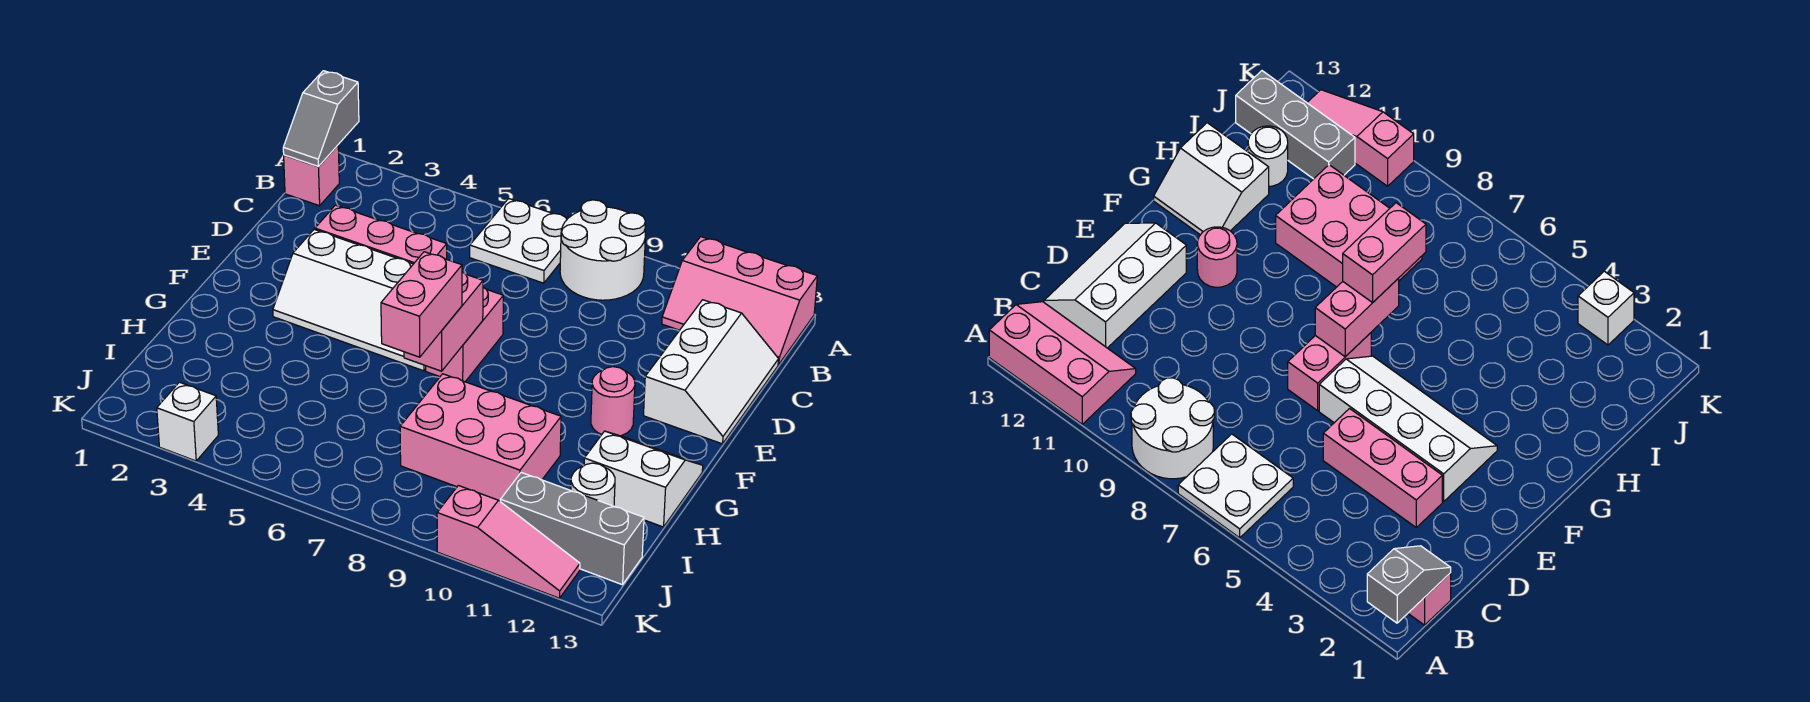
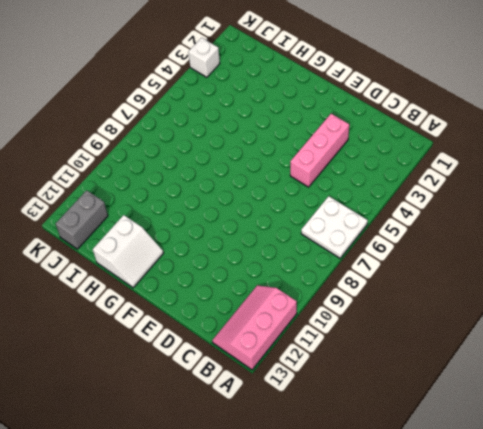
grey 1x2 brick [55,190,108,249] -> grey 1x3 brick [500,472,644,585]
none -> white 2x2 round brick [560,200,646,300]
none -> pink 1x1 brick [284,145,339,206]
none -> white 2x3 slope [644,300,779,444]

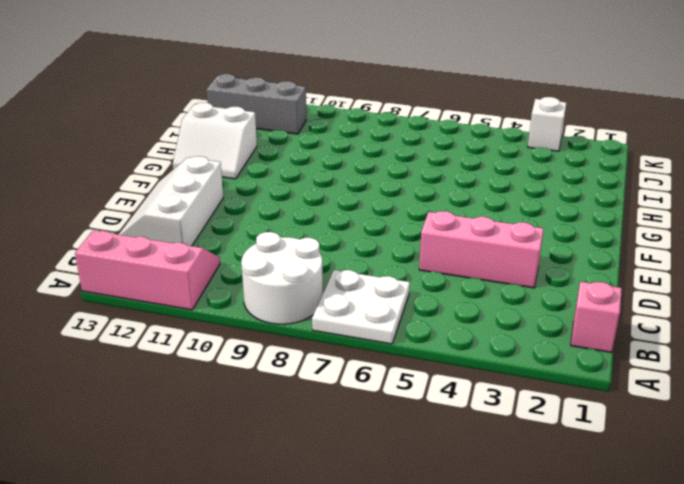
none -> white 2x4 slope [273,229,426,371]
none -> pink 1x2 brick [426,288,503,382]
none -> pink 1x1 round brick [591,367,635,436]

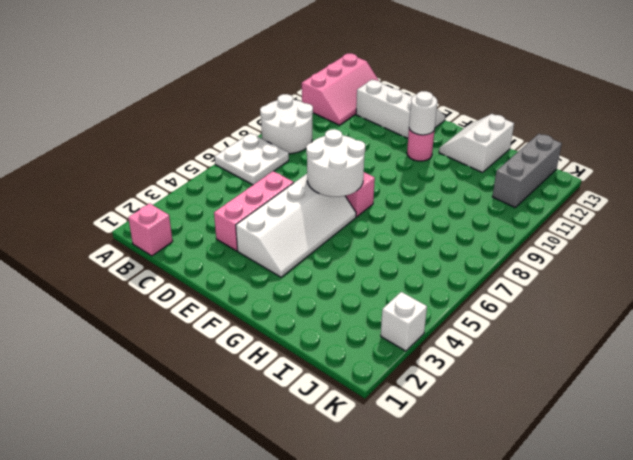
white 2x2 round brick [306,129,365,197] -> pink 1x2 brick [404,272,483,371]
white 1x1 round brick [409,91,437,135] -> white 1x1 round brick moved to [571,463,615,506]
none -> pink 2x3 brick [400,374,561,501]
none -> pink 1x3 slope [437,485,580,598]
none -> grey 1x2 slope [283,71,359,166]

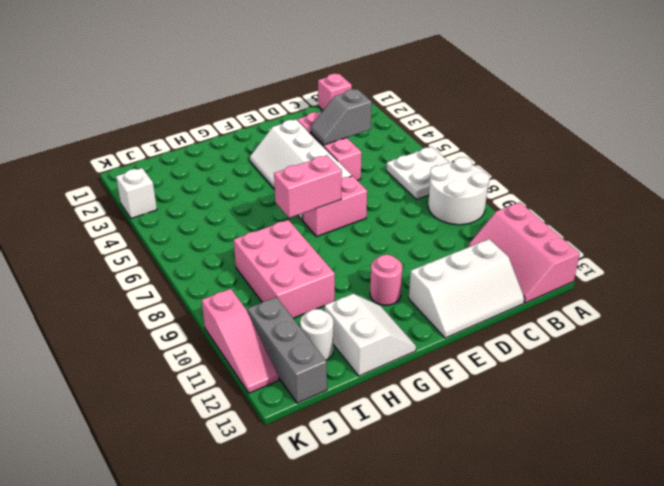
grey 1x2 slope [311,89,372,145] -> grey 1x2 slope moved to [283,71,359,166]
none -> pink 1x2 brick [381,252,462,357]

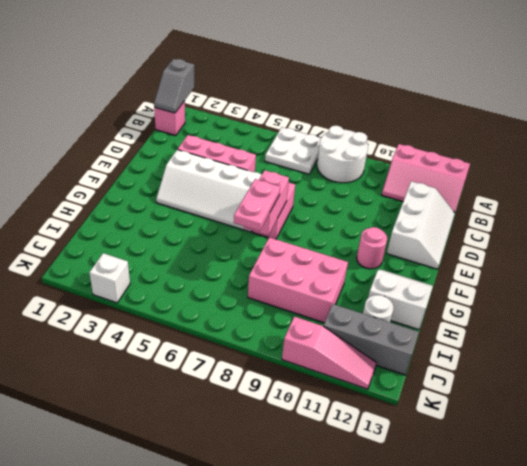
pink 1x2 plate [234,179,280,231] -> pink 1x2 brick [381,252,462,357]

